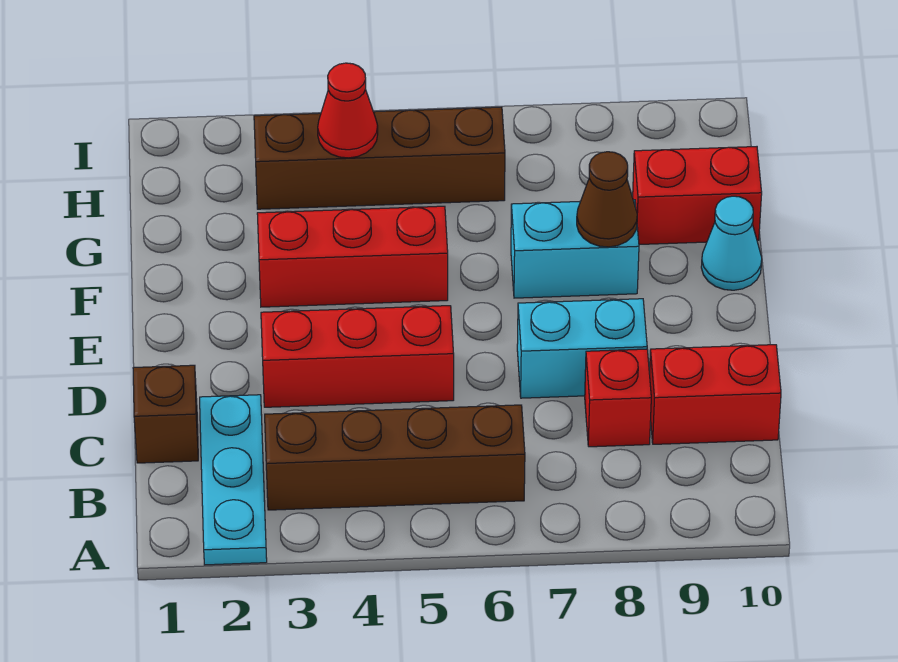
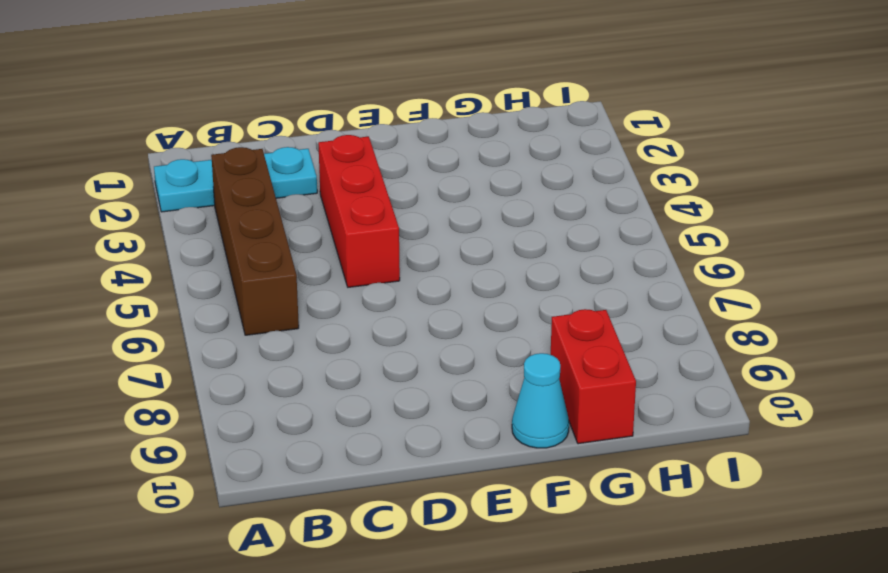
none -> brown 1x1 brick [133,365,198,463]
none -> red 1x1 brick [585,349,651,447]
none -> red 1x2 brick [650,345,781,444]

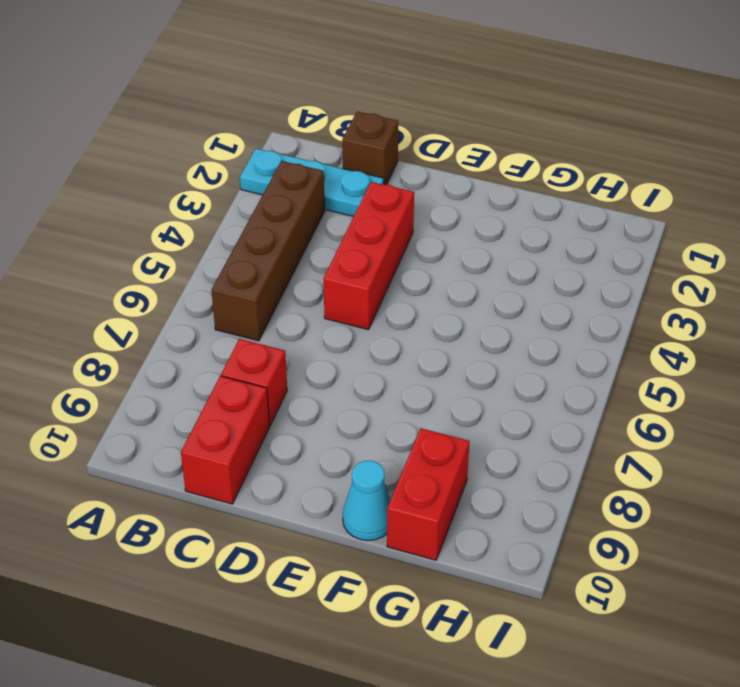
none -> cyan 1x2 brick [517,299,647,398]
none -> red 1x3 brick [257,206,448,307]
none -> cyan 1x2 brick [511,200,639,298]

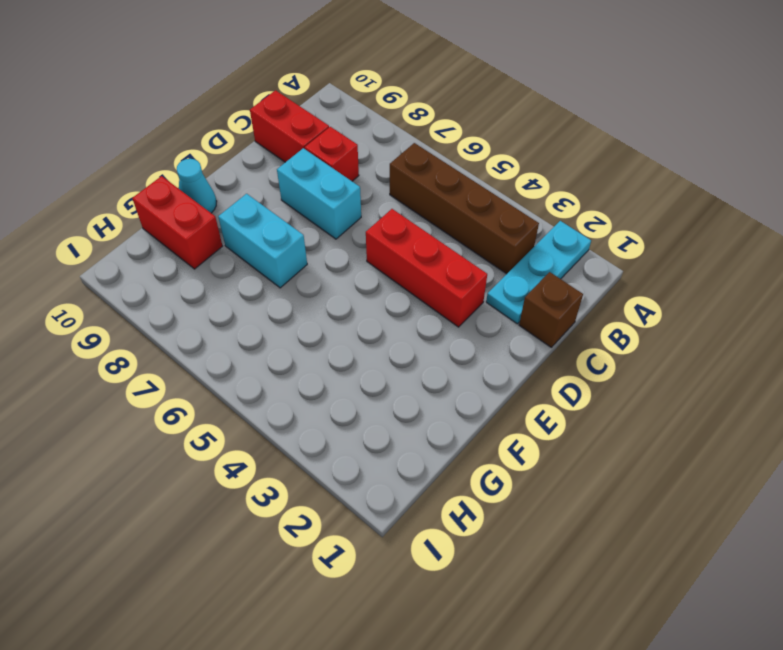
none -> red 1x3 brick [257,206,448,307]
none -> brown 1x4 brick [254,107,505,209]
none -> brown 1x1 cone [577,152,637,247]

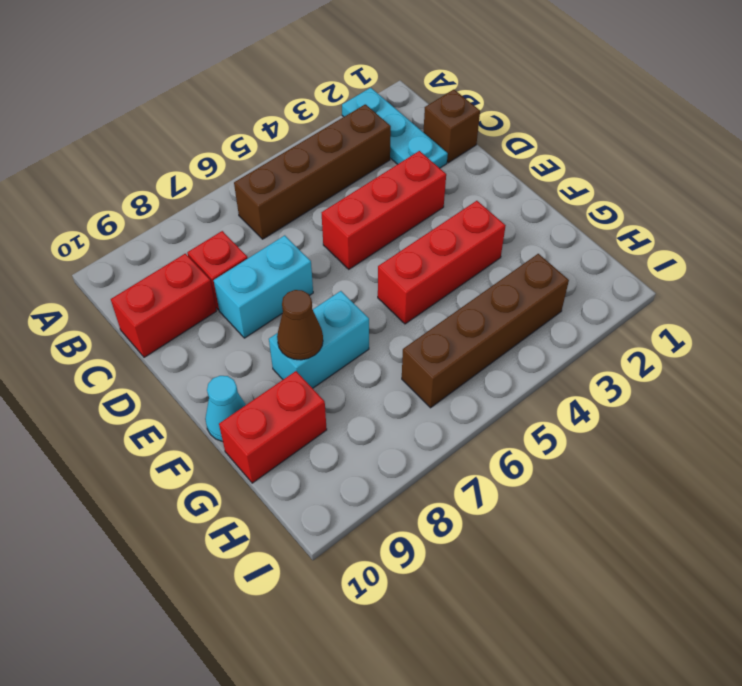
none -> red 1x1 cone [318,63,378,158]

